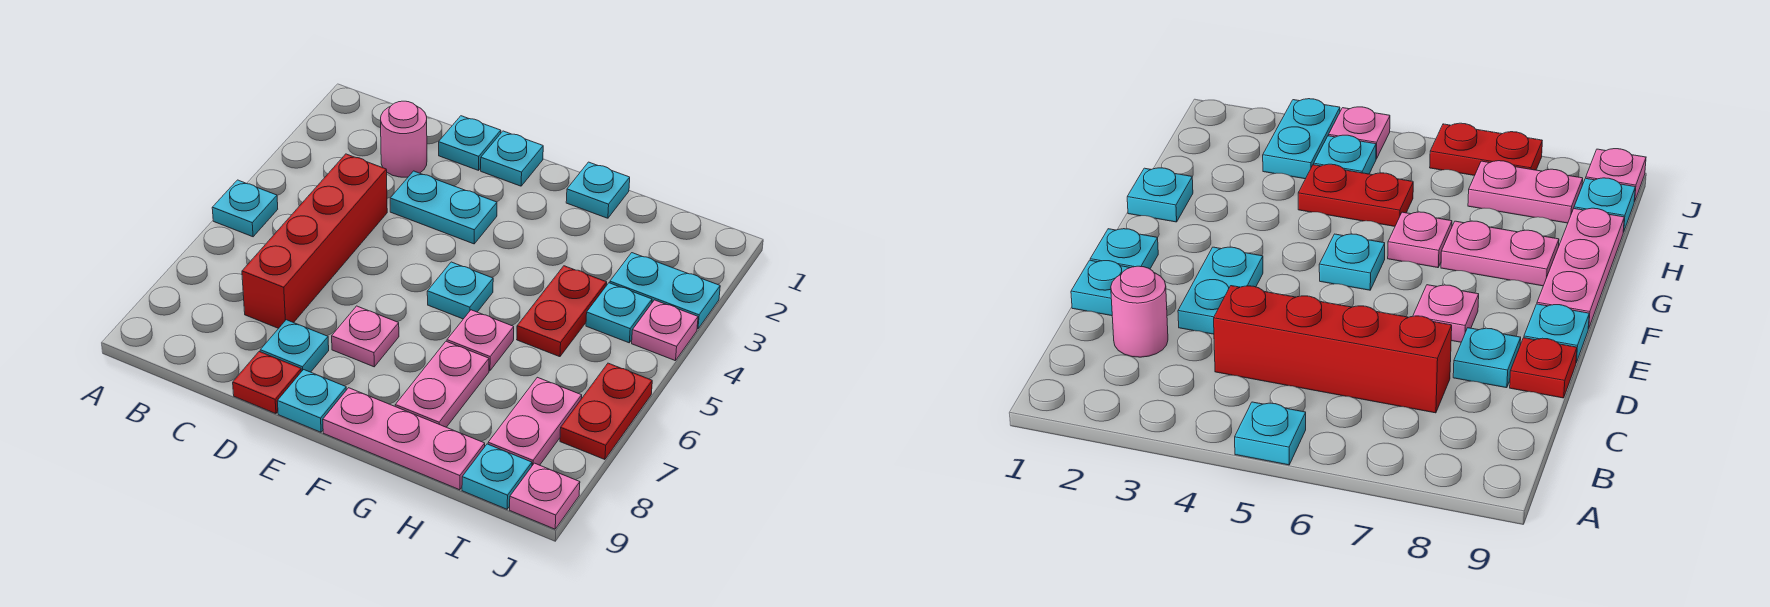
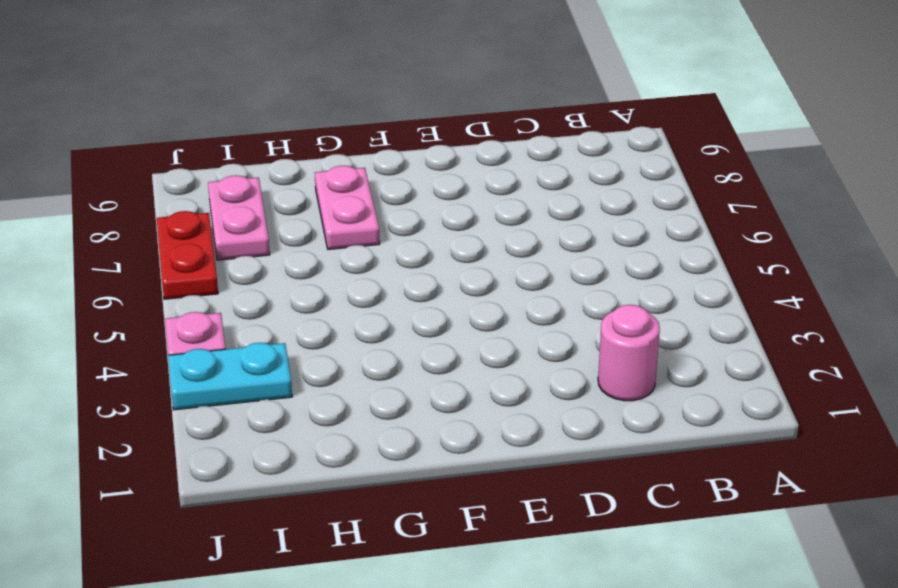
none -> cyan 1x1 plate [212,180,278,237]
none -> red 1x4 brick [242,154,387,328]
none -> cyan 1x1 plate [439,116,501,170]

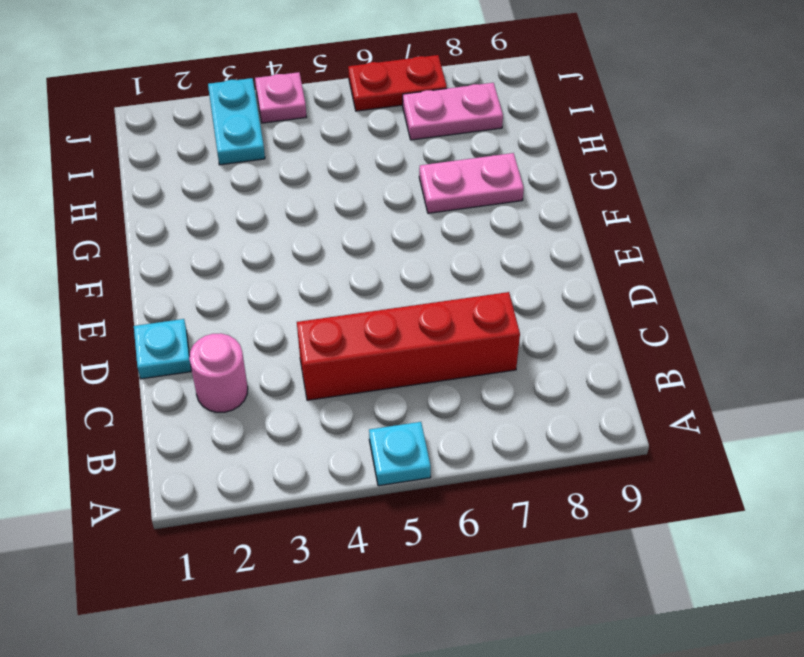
none -> cyan 1x2 plate [390,171,497,244]
none -> cyan 1x1 plate [260,320,329,372]
none -> red 1x1 plate [233,352,301,414]

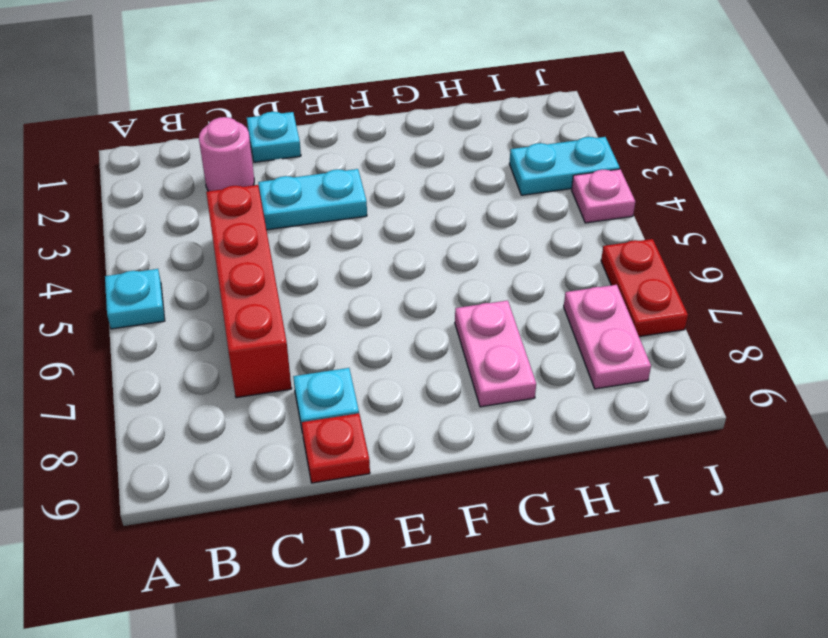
none -> cyan 1x1 plate [481,131,543,186]
none -> pink 1x1 plate [332,306,399,367]
none -> cyan 1x1 plate [277,370,346,432]

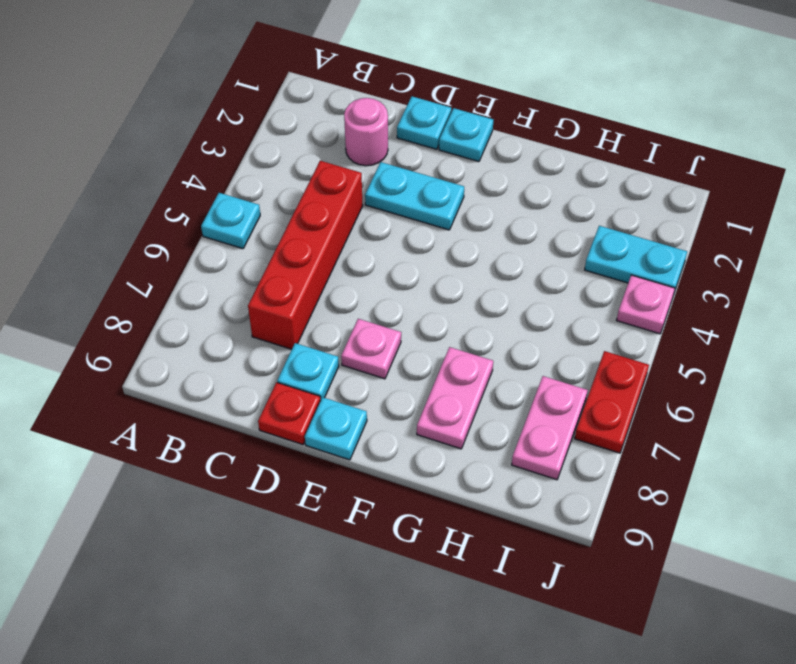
none -> cyan 1x1 plate [427,262,493,319]
none -> pink 1x3 plate [323,388,485,490]
none -> cyan 1x1 plate [566,162,630,218]

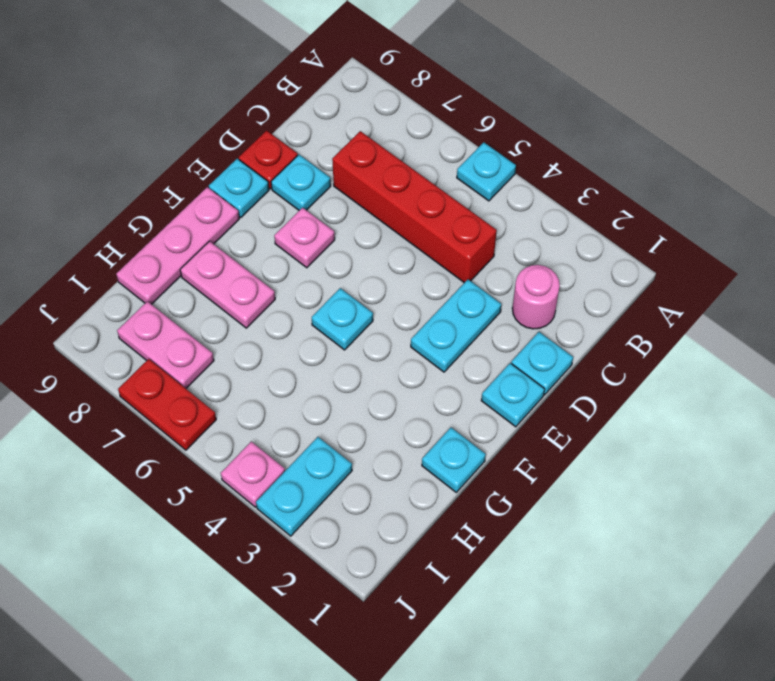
none -> pink 1x1 plate [447,310,514,371]
none -> red 1x2 plate [517,266,607,357]
none -> cyan 1x1 plate [586,283,652,343]

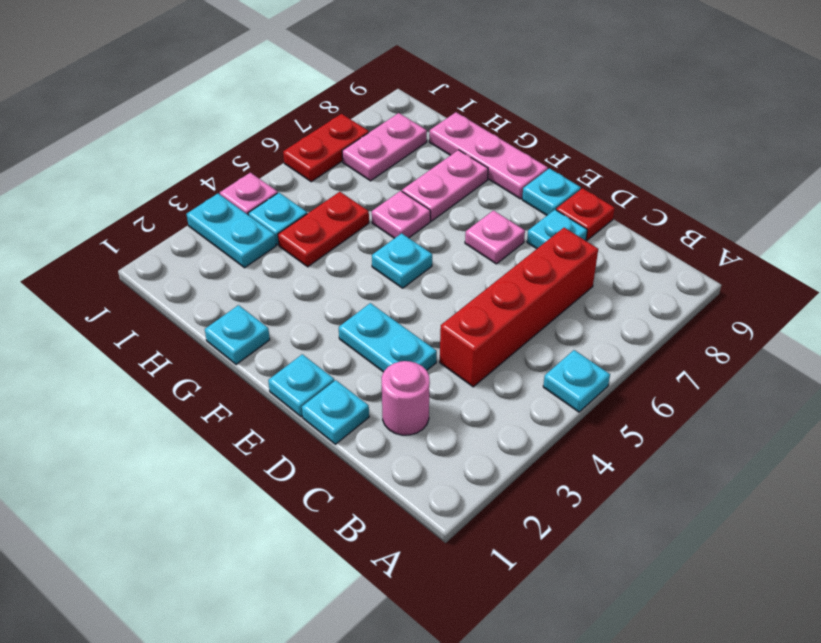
none -> cyan 1x1 plate [462,444,532,509]
none -> pink 1x1 plate [510,463,580,529]

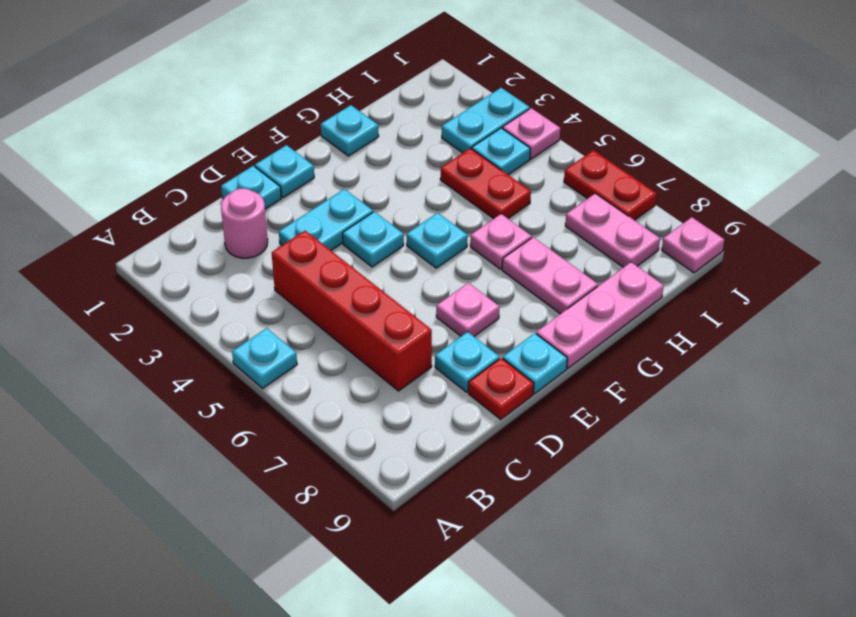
cyan 1x1 plate [343,212,404,267] -> cyan 1x1 plate moved to [462,444,532,509]

